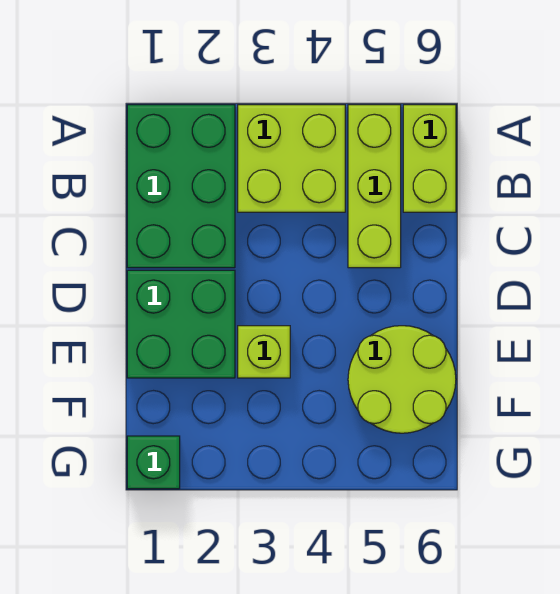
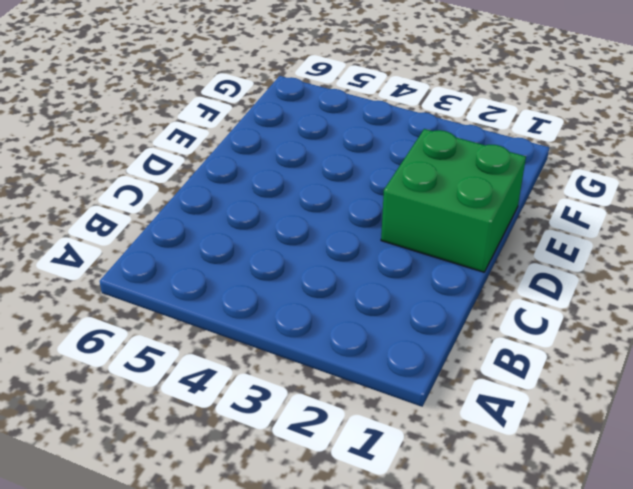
none -> green 2x3 brick [127,105,235,268]
none -> lime 2x2 brick [238,105,345,212]

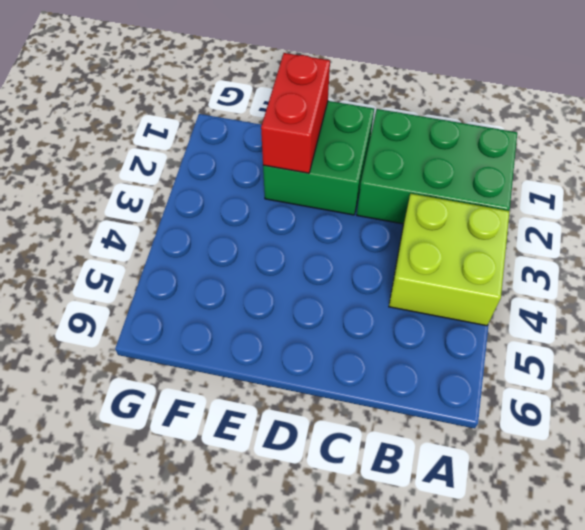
red 1x2 brick [261,53,330,173] -> none
none -> lime 1x3 brick [348,105,401,268]
none -> lime 1x2 brick [403,105,456,212]

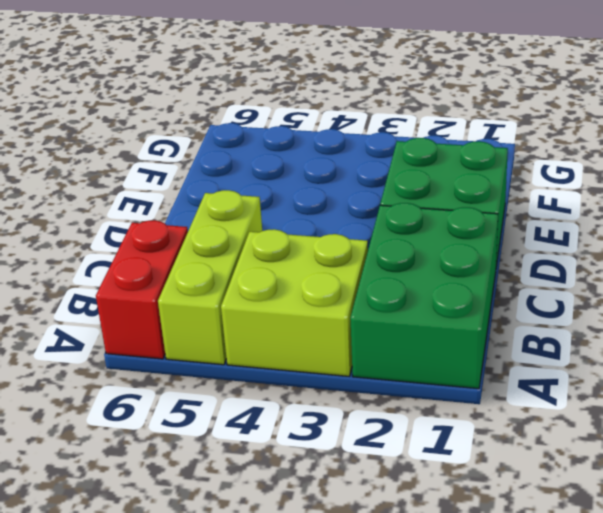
red 1x2 brick [96,220,188,359] -> lime 1x2 brick [403,105,456,212]
none -> lime 1x1 brick [238,326,290,378]
none -> lime 2x2 round brick [348,326,456,433]

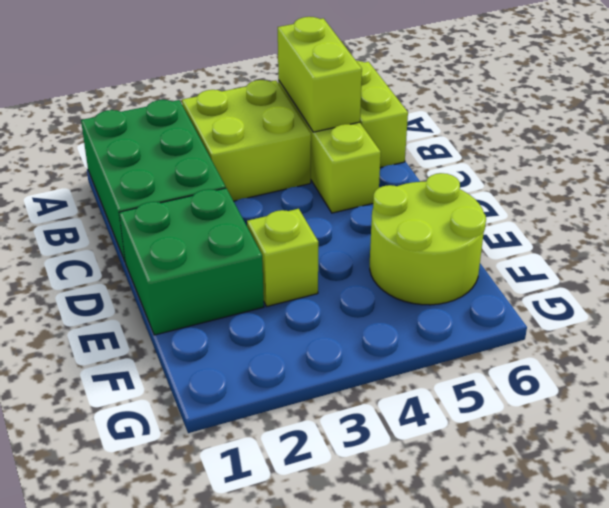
lime 1x2 brick [278,17,362,132] -> none
none -> green 1x1 brick [127,436,180,489]

